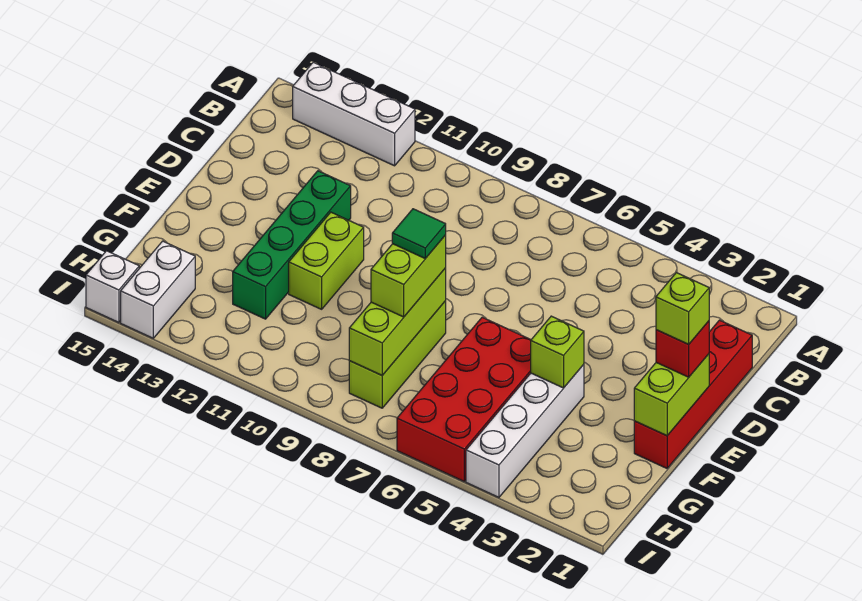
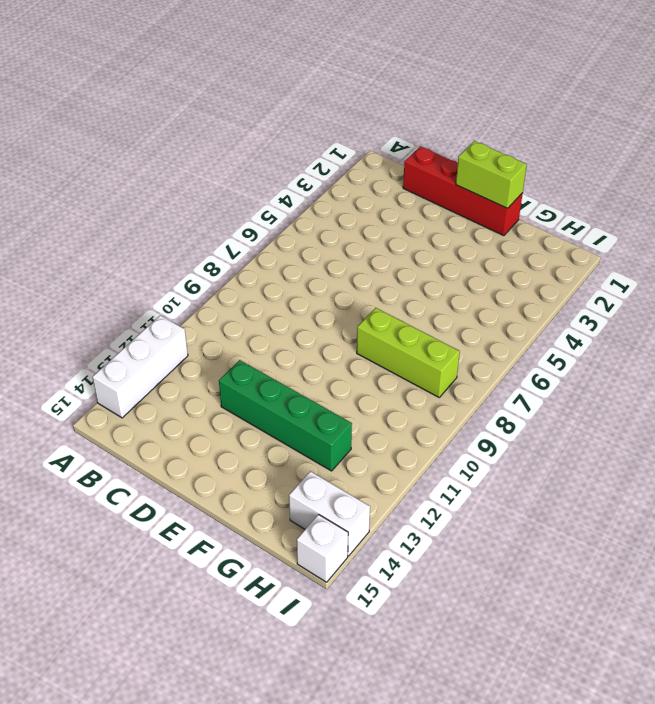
none -> lime 1x2 brick [289,212,364,309]
none -> white 1x4 brick [466,365,584,497]
none -> red 2x4 brick [397,317,531,481]

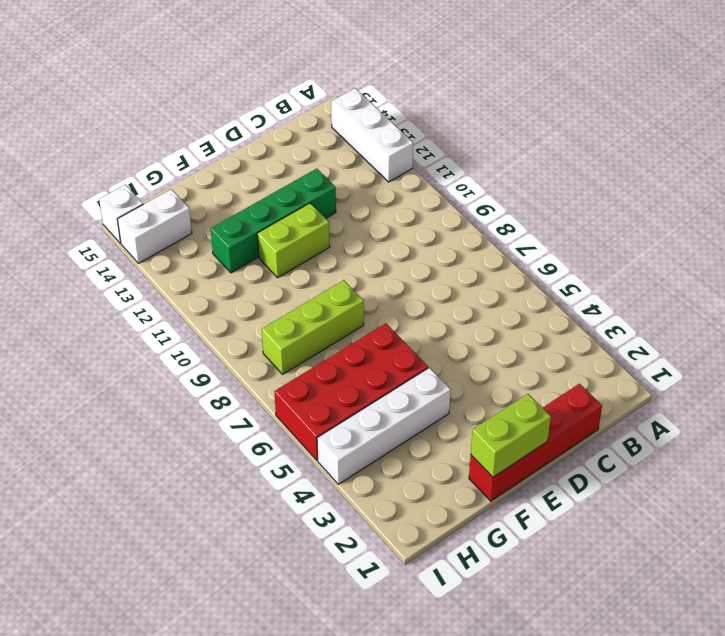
none -> lime 1x1 brick [531,316,584,388]
none -> lime 1x3 brick [349,268,446,375]
none -> red 1x1 brick [656,321,709,377]

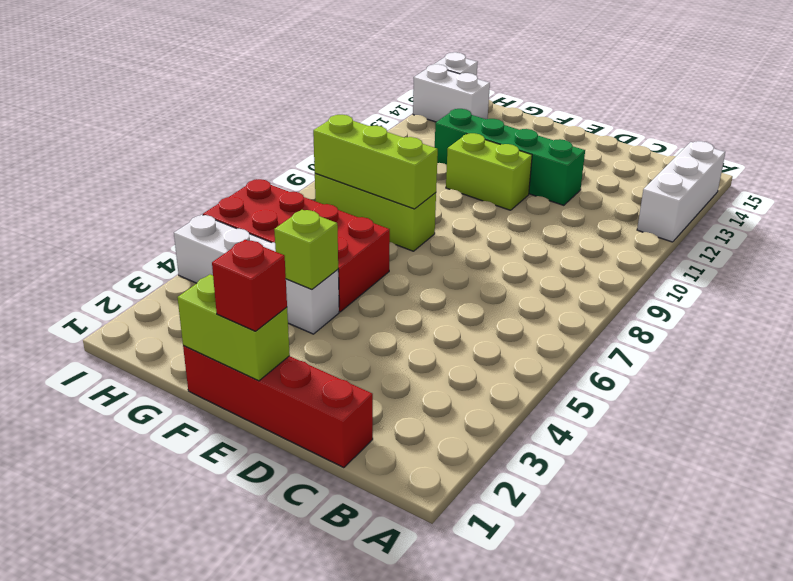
none -> lime 1x2 brick [371,235,446,317]
none -> lime 1x1 brick [656,273,709,344]
none -> green 1x1 tile [392,209,446,258]

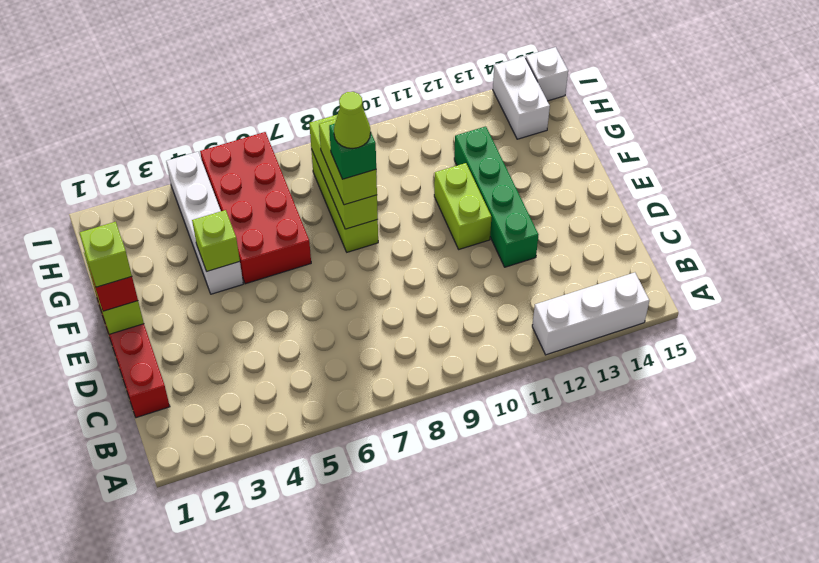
green 1x1 brick [329,124,376,179] -> green 1x1 tile [392,209,446,258]
lime 1x1 cone [334,92,371,149] -> none

